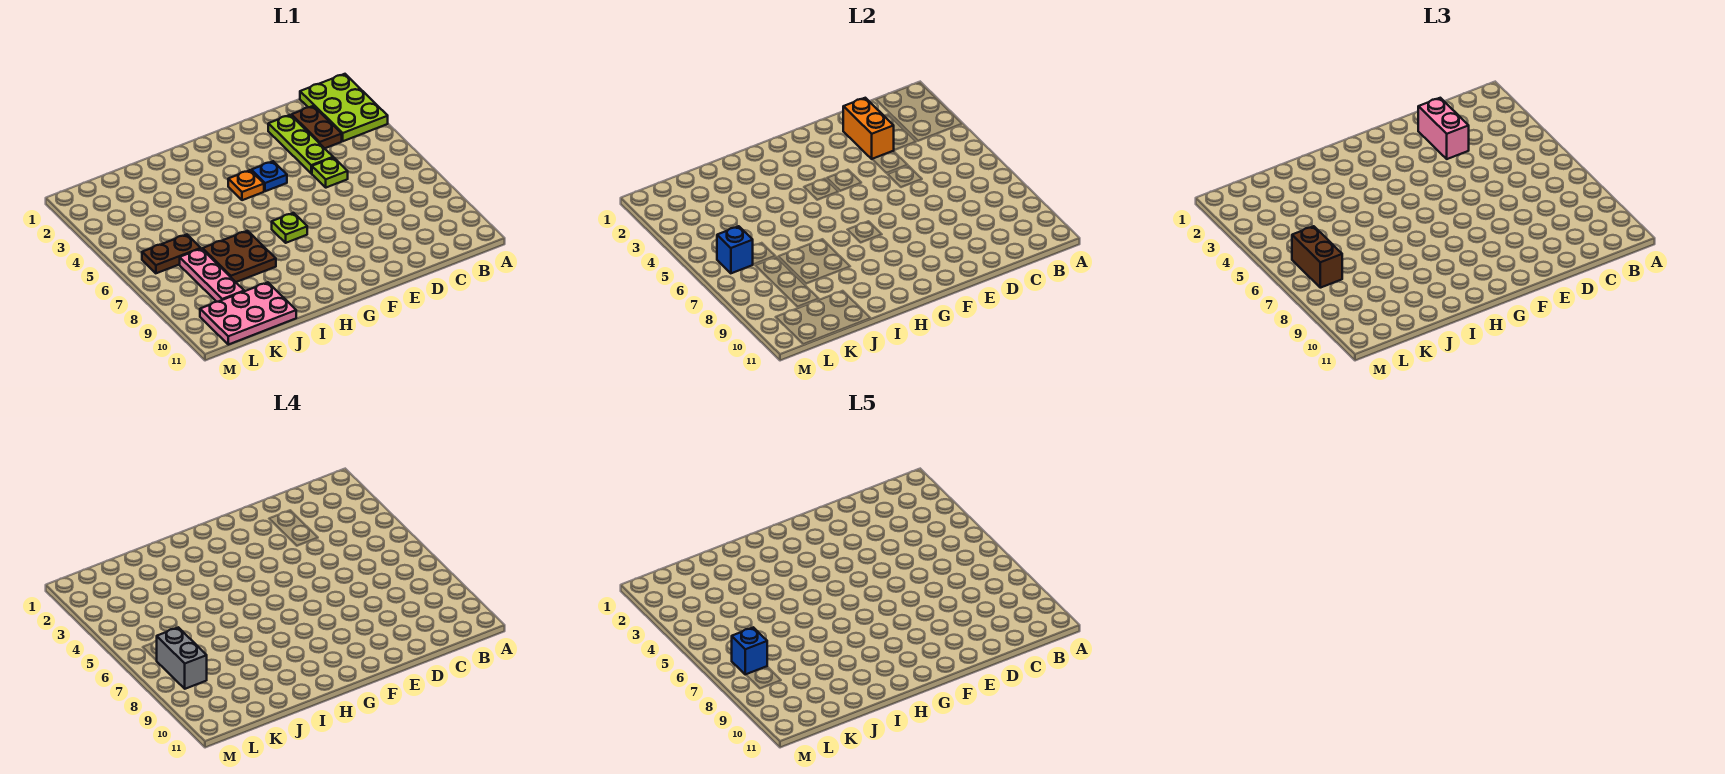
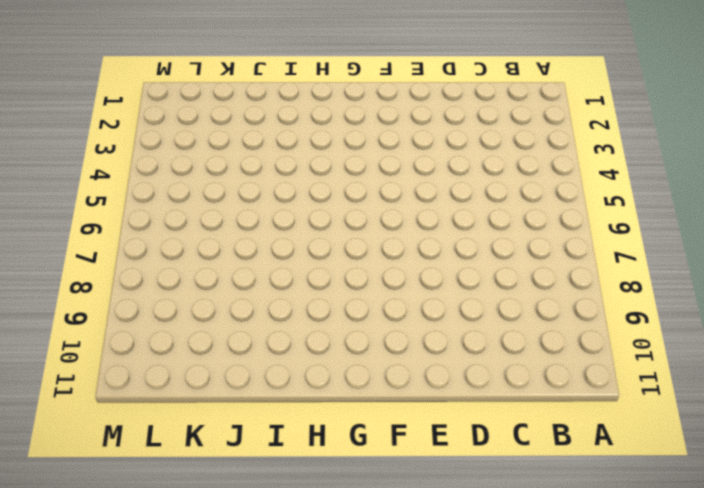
none -> lime 2x3 plate [300,74,388,141]
none -> brown 1x2 plate [291,106,342,148]
none -> lime 1x3 plate [268,115,333,173]

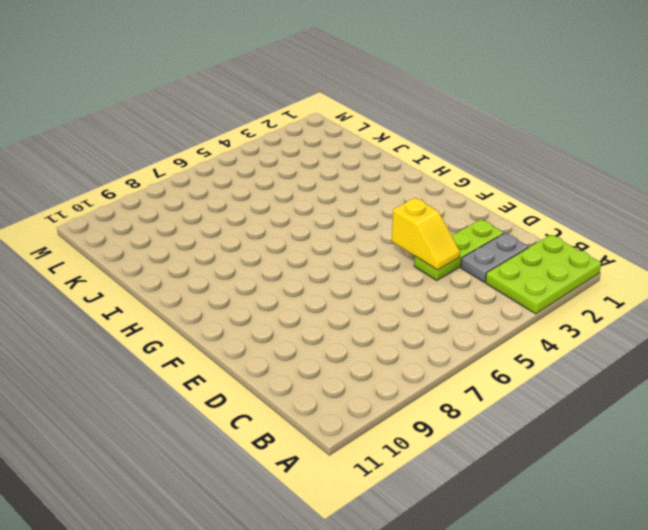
grey 1x2 plate [461,233,528,282] -> brown 1x2 plate [291,106,342,148]
yellow 1x2 slope [392,198,460,270] -> none
none -> lime 1x1 plate [312,157,348,188]
none -> blue 1x1 plate [251,161,287,191]
none -> orange 1x1 plate [228,170,264,200]

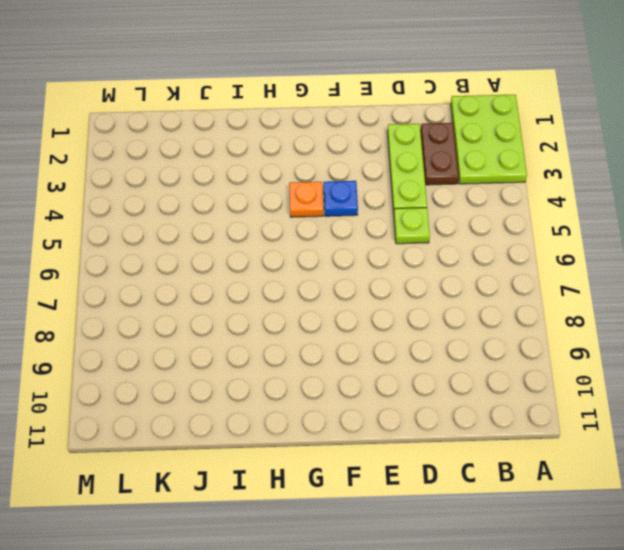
none -> lime 1x1 plate [272,213,307,243]
none -> brown 2x2 plate [203,231,276,282]
none -> pink 2x3 plate [200,282,296,345]

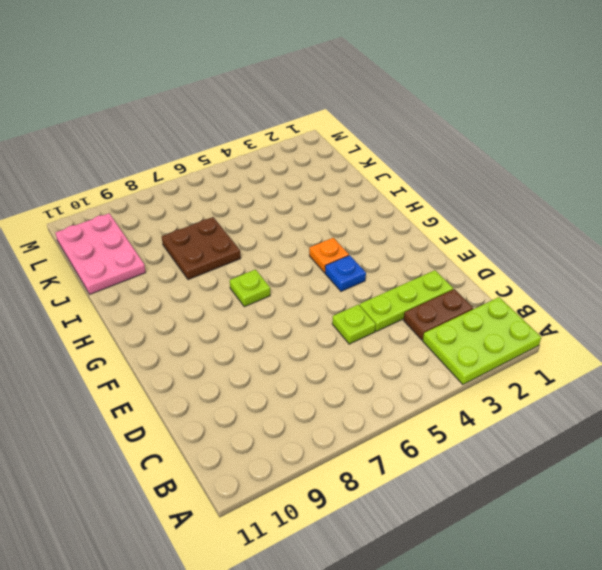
none -> brown 1x2 plate [142,234,201,273]
none -> pink 1x3 plate [180,249,244,302]
none -> orange 1x2 brick [843,98,894,159]

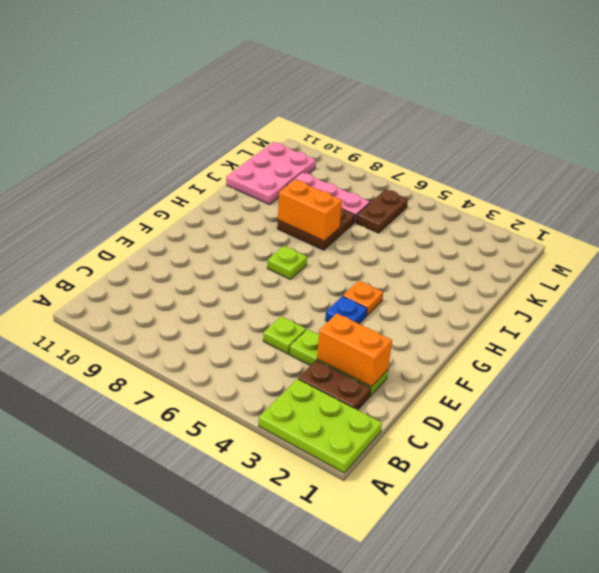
orange 1x2 brick [278,180,342,241] -> none
none -> blue 1x1 brick [717,226,753,273]
none -> pink 1x2 brick [1418,98,1469,159]
none -> brown 1x2 brick [1292,226,1342,288]

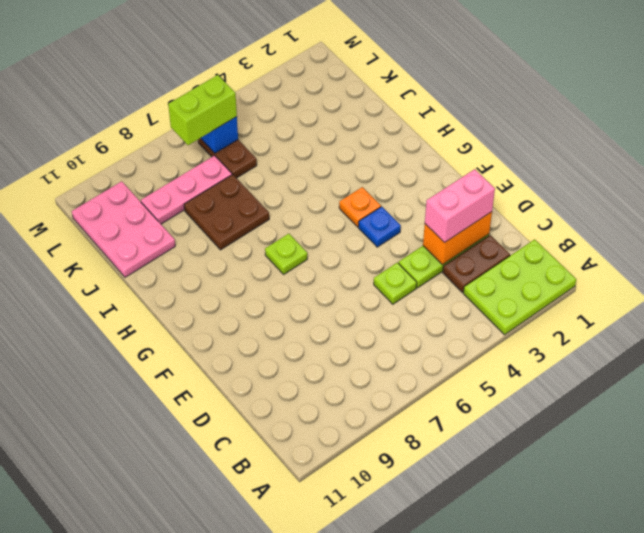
lime 1x2 brick [168,75,237,145] -> brown 1x2 brick [1292,226,1342,288]
none -> grey 1x2 brick [157,627,207,689]
none -> blue 1x1 brick [732,627,767,675]

